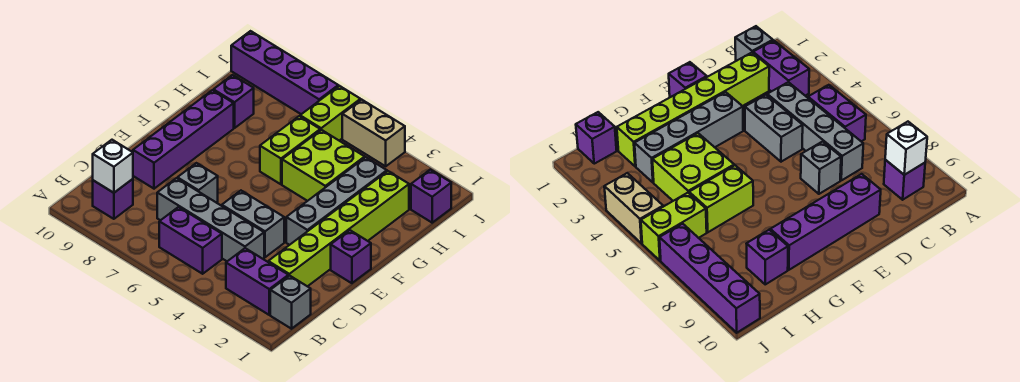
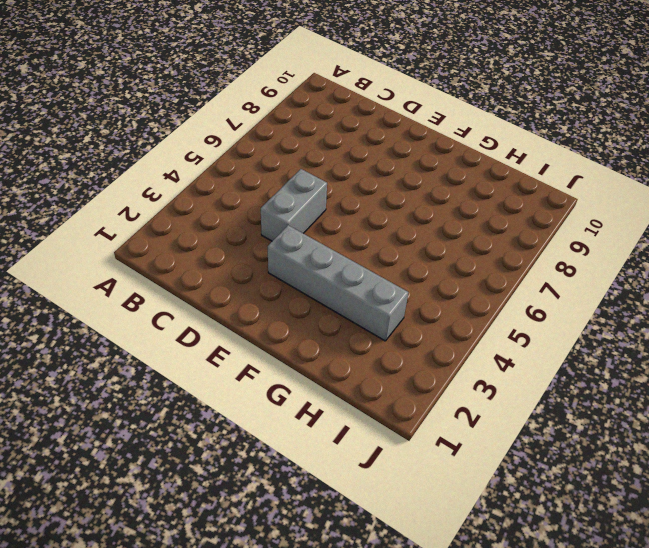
none -> grey 1x1 brick [270,275,311,329]
none -> purple 1x2 brick [226,248,288,315]
none -> purple 1x2 brick [159,207,222,274]

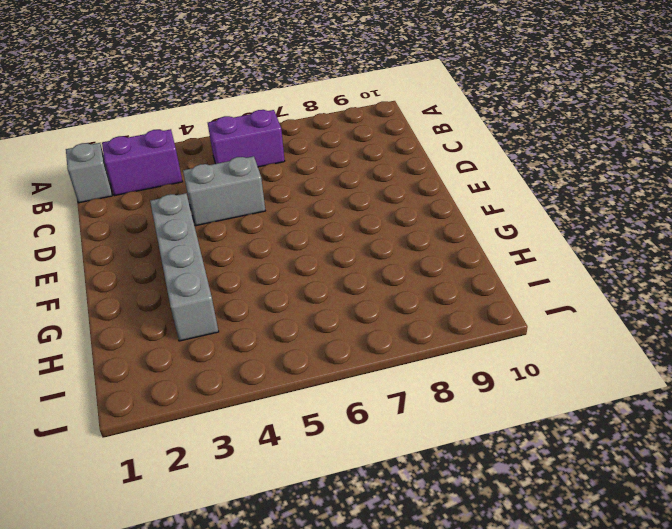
none -> purple 1x1 brick [93,179,133,219]
none -> lime 1x6 brick [268,171,409,286]
none -> grey 1x4 brick [157,178,264,261]

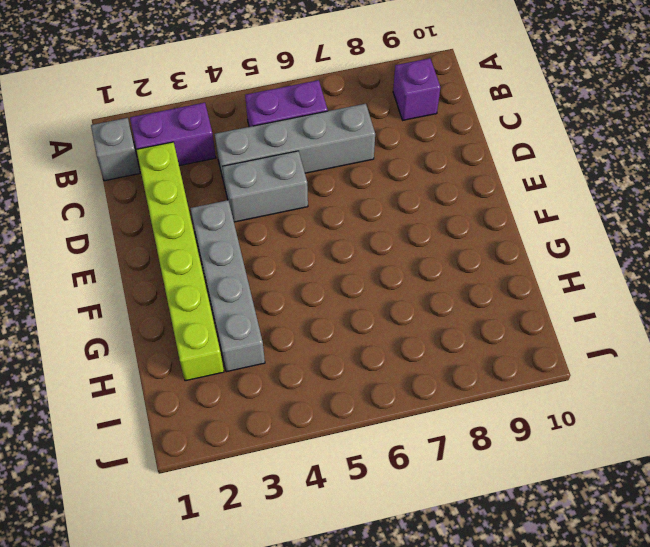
none -> grey 1x1 brick [177,163,218,203]
none -> purple 1x4 brick [133,90,234,189]
none -> purple 1x1 brick [331,230,371,283]

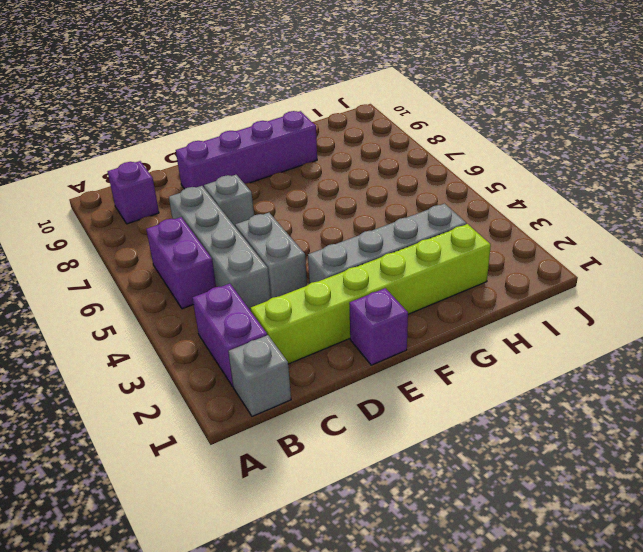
none -> lime 2x2 brick [282,130,365,201]
none -> lime 1x2 brick [260,116,320,184]
none -> purple 1x1 brick [213,75,254,128]

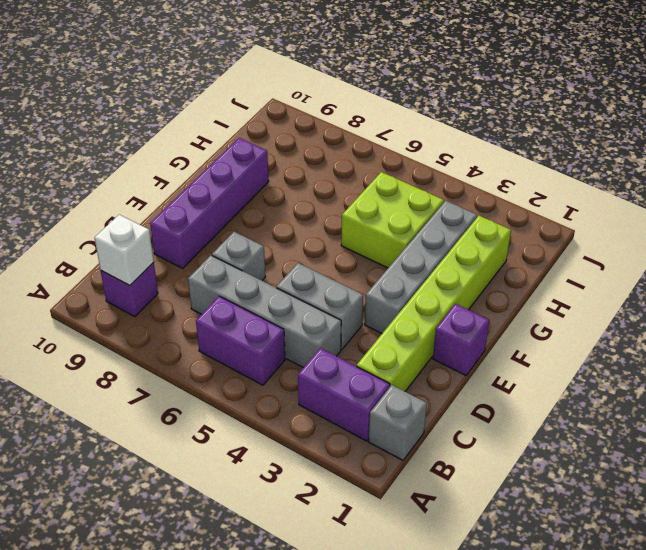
none -> lime 1x2 brick [260,116,320,184]
none -> purple 1x1 brick [213,75,254,128]
none -> purple 1x1 brick [411,170,451,223]

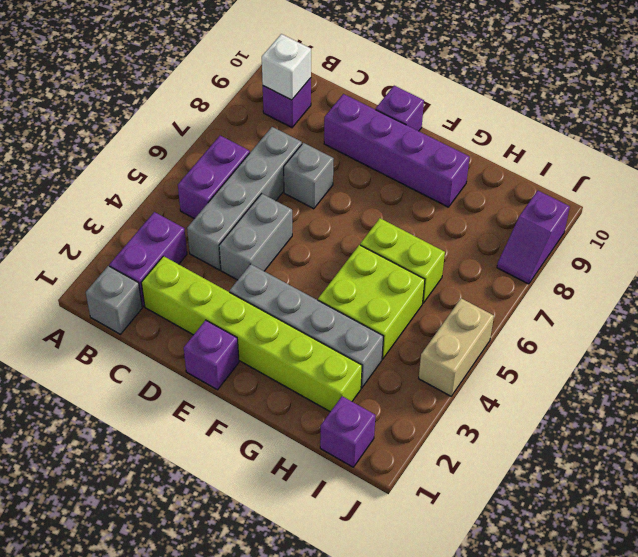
purple 1x1 brick [376,86,424,131] -> purple 1x1 brick moved to [213,75,254,128]
purple 1x2 slope [497,191,570,284] -> purple 1x4 brick [231,31,338,114]
none -> lime 1x2 brick [300,86,360,141]

